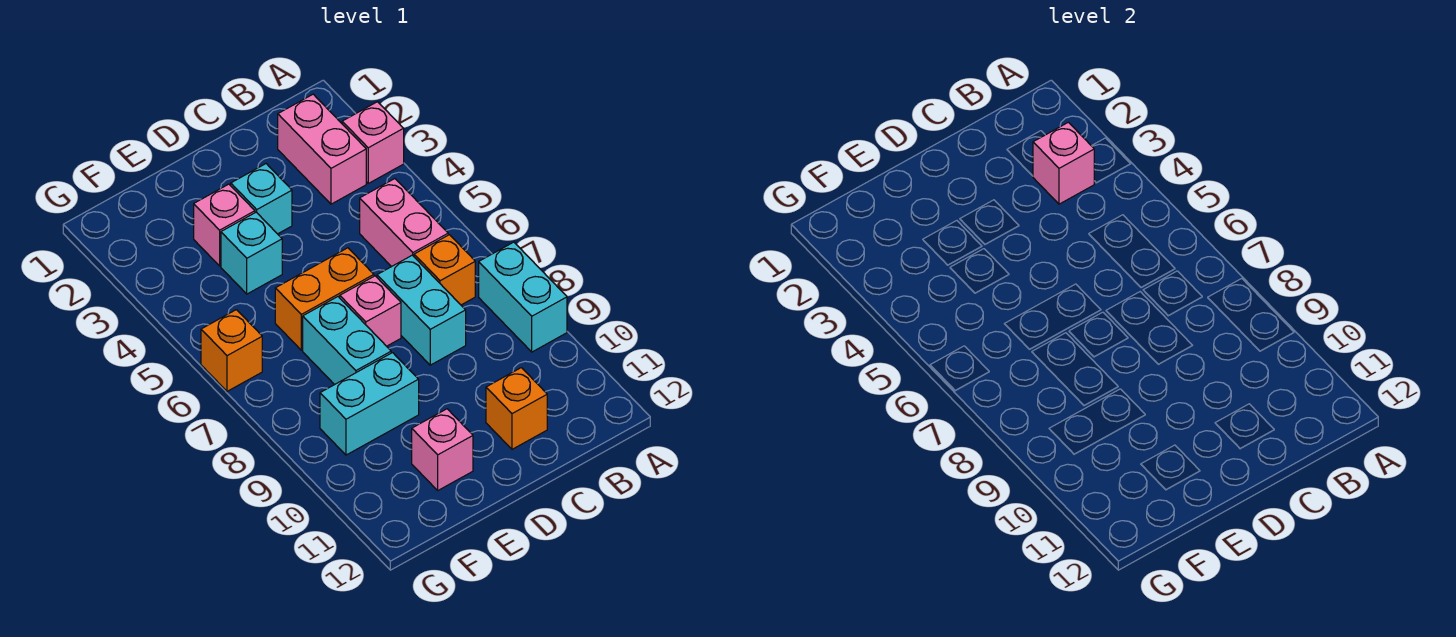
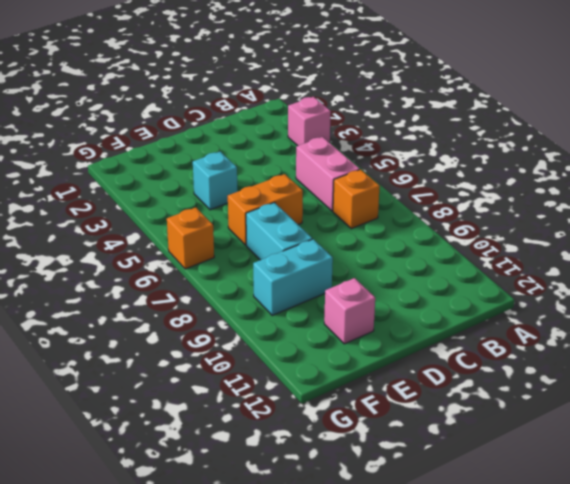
none -> cyan 1x2 brick [479,242,567,352]
none -> pink 1x2 brick [278,94,366,204]
none -> cyan 1x2 brick [377,255,466,365]

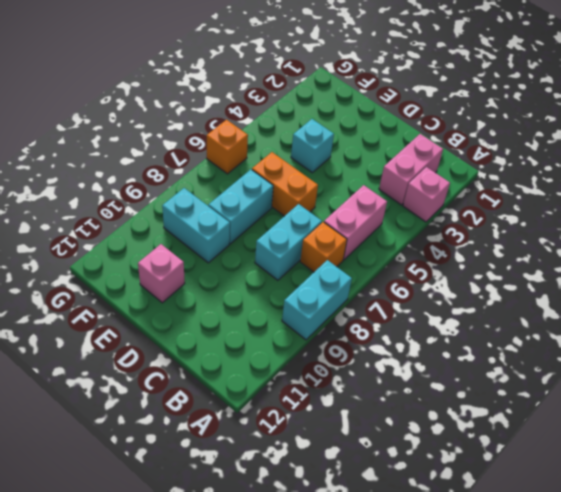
none -> orange 1x1 brick [486,368,547,449]
none -> cyan 1x1 brick [231,164,292,234]
none -> pink 1x1 brick [340,276,401,346]

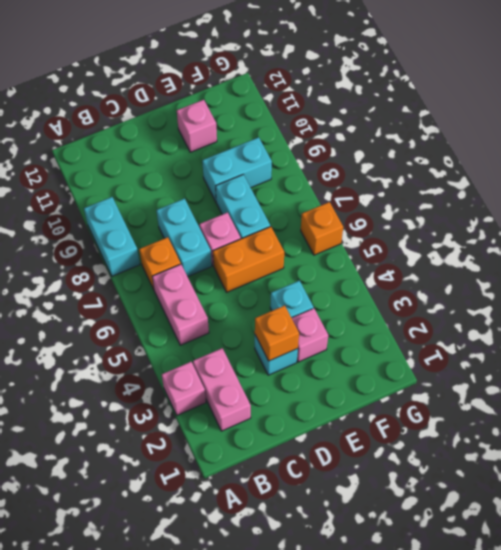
orange 1x1 brick [255,305,299,361] -> orange 1x1 brick moved to [486,368,547,449]
none -> pink 1x1 brick [1033,122,1094,204]

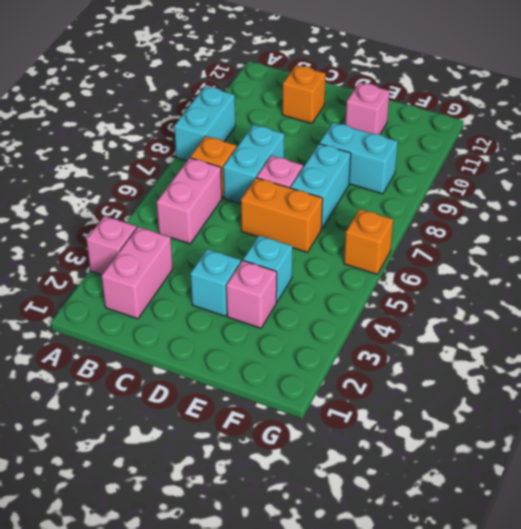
none -> pink 1x1 brick [1033,122,1094,204]

